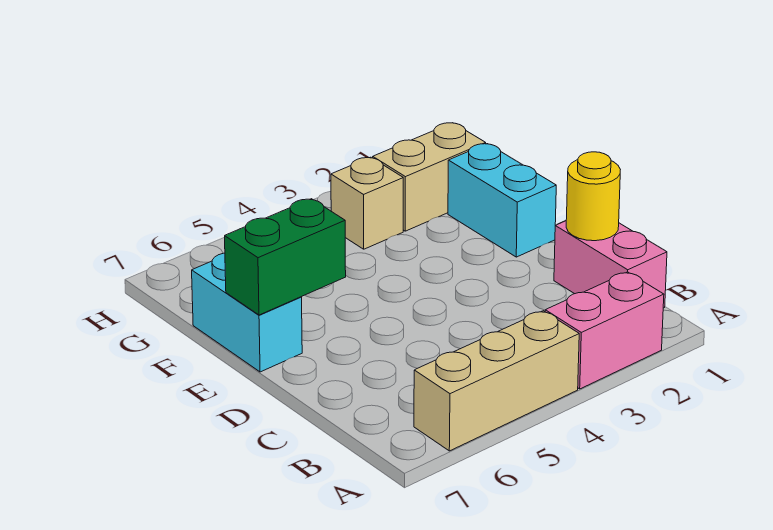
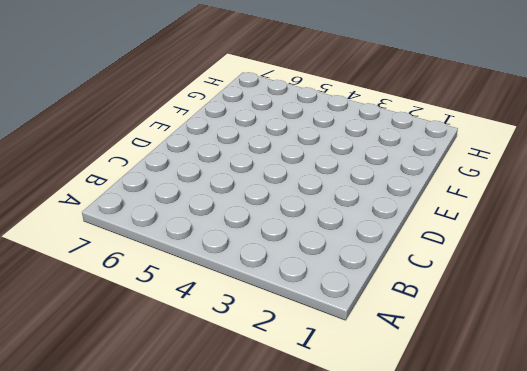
none -> pink 1x2 brick [545,272,664,389]
none -> tan 1x3 brick [414,311,579,451]

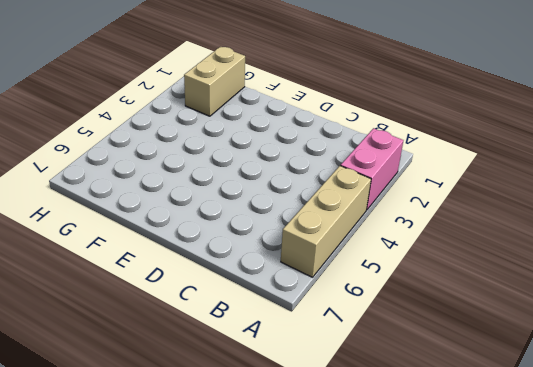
none -> pink 1x2 brick [554,221,667,308]
none -> cyan 1x2 brick [448,144,556,257]

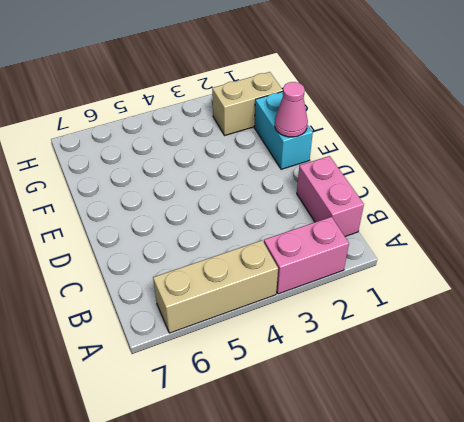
pink 1x1 cone [275,82,308,137] -> none
none -> cyan 1x2 brick [192,253,302,372]
none -> tan 1x1 brick [331,157,403,249]

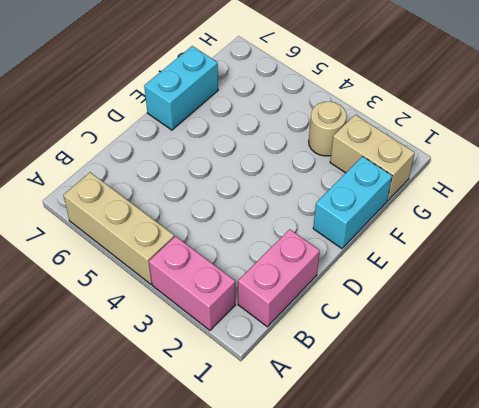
tan 1x1 round brick [309,101,347,156] -> tan 1x1 brick [331,157,403,249]
none -> yellow 1x1 round brick [566,152,620,241]
none -> green 1x2 brick [225,199,346,315]

